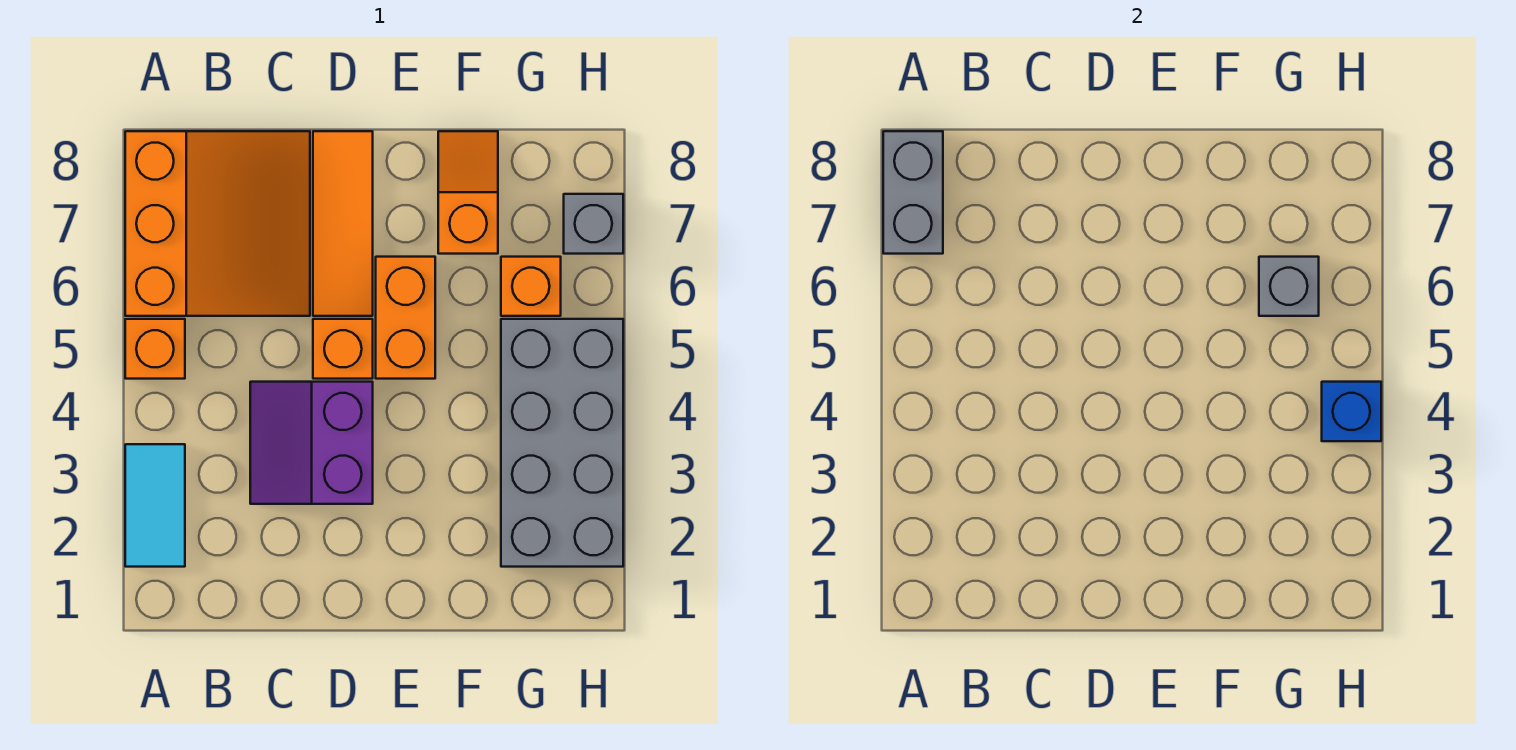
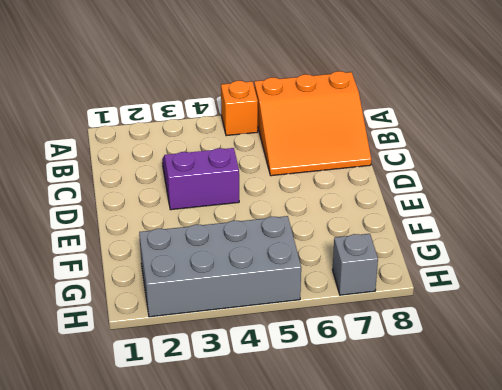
none -> cyan 1x2 tile [125,444,185,567]
none -> orange 1x1 brick [313,319,373,379]
none -> orange 1x3 tile [313,131,373,316]

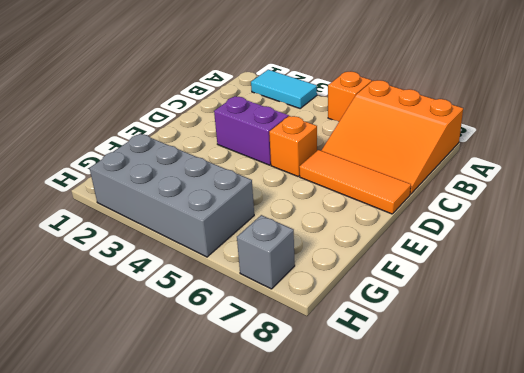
none -> orange 1x2 brick [376,257,435,379]
none -> orange 1x2 slope [438,131,498,254]
none -> orange 1x1 brick [501,257,561,316]

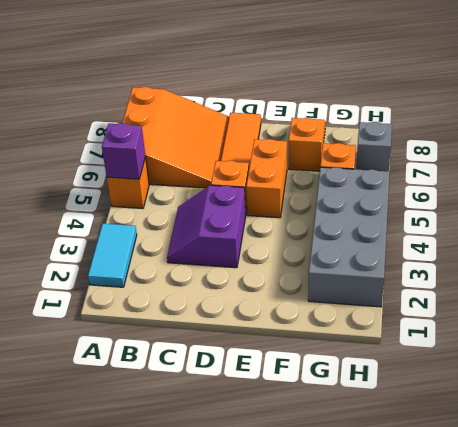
purple 1x1 brick [102,123,145,179] -> none
none -> grey 1x2 brick [883,131,943,254]
none -> grey 1x1 brick [1259,257,1319,316]
none -> blue 1x1 brick [1322,382,1381,441]

